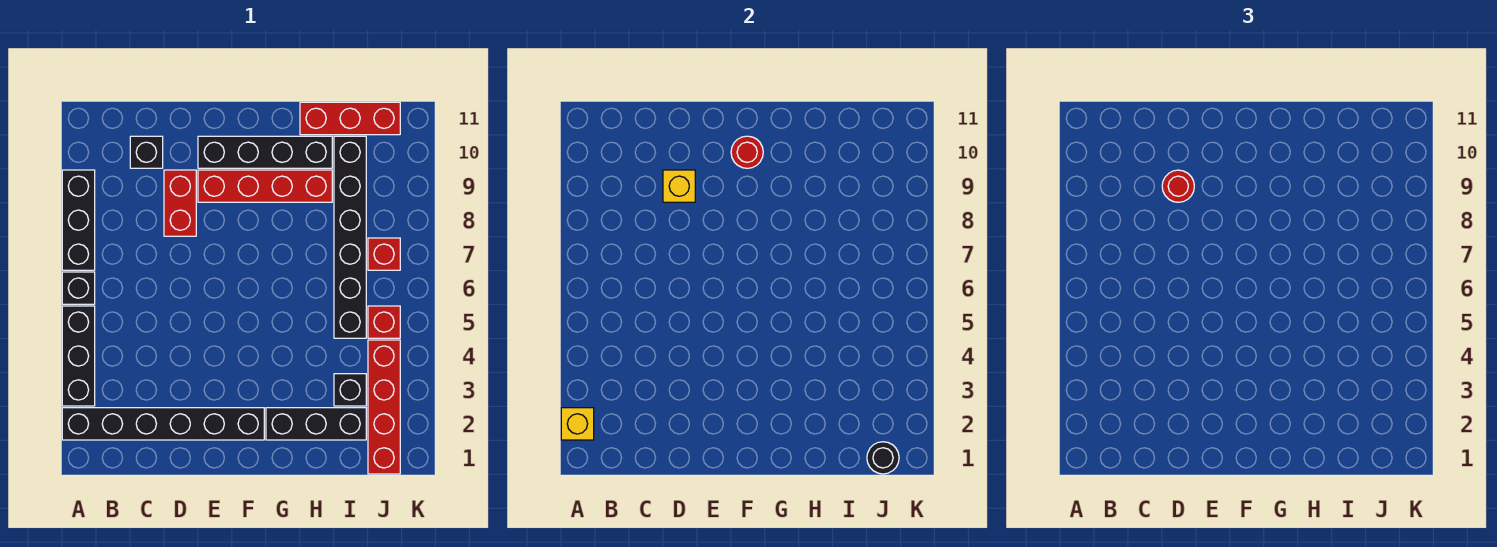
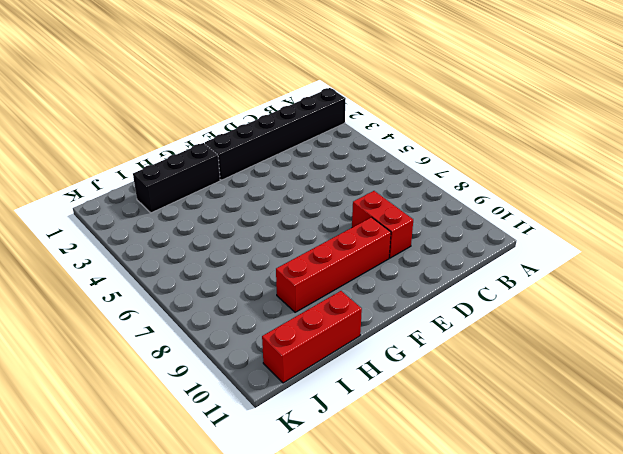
none -> black 1x3 brick [62,306,95,406]
none -> black 1x1 brick [62,272,95,304]
none -> black 1x3 brick [62,170,95,270]

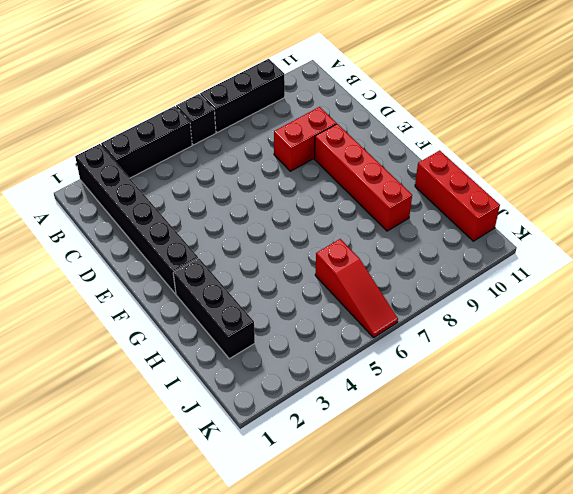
red 1x3 slope [315,239,398,337] -> black 1x6 brick [334,136,366,338]
none -> black 1x1 brick [130,136,163,168]
none -> black 1x4 brick [198,136,332,168]
none -> black 1x1 brick [334,374,366,406]

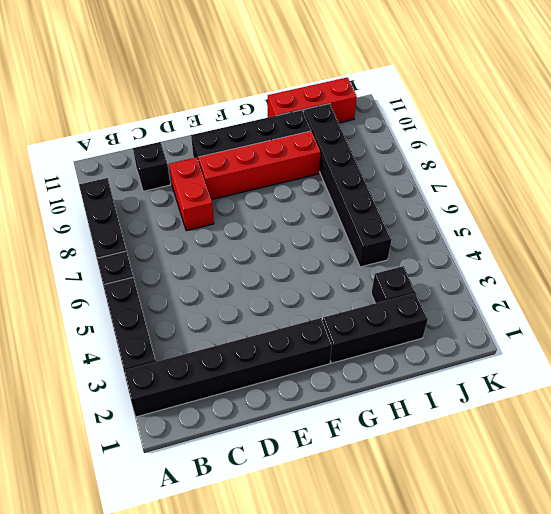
none -> red 1x4 brick [368,340,400,474]
none -> red 1x1 brick [368,306,400,338]
none -> red 1x1 brick [368,238,400,270]

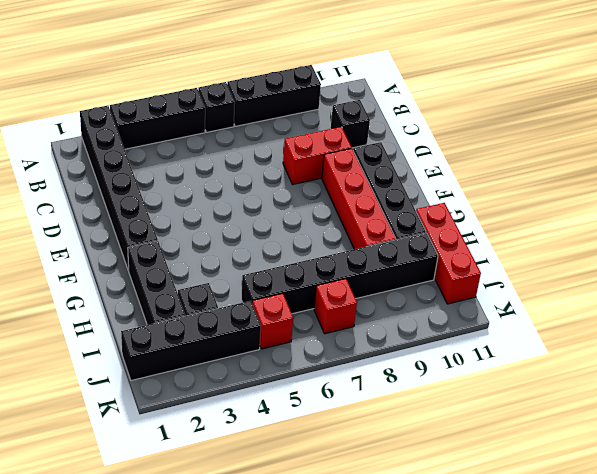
black 1x4 brick [121,301,261,381] -> red 1x4 brick [368,340,400,474]
none -> yellow 1x1 brick [561,408,594,440]
none -> yellow 1x1 brick [663,170,695,202]
none -> red 1x1 round brick [731,136,763,168]

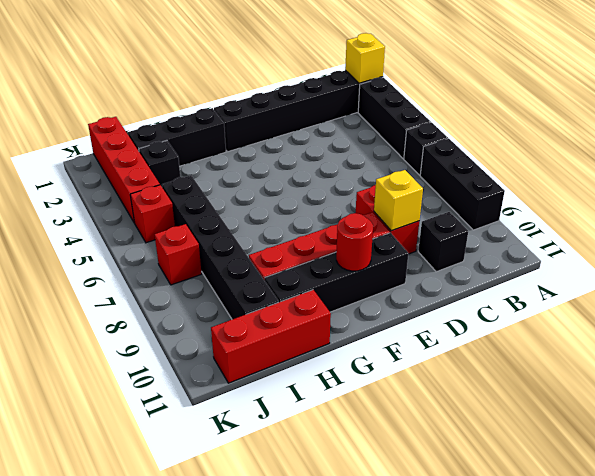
none -> black 1x1 round brick [867,442,899,474]
none -> red 1x1 round brick [1162,170,1194,202]

